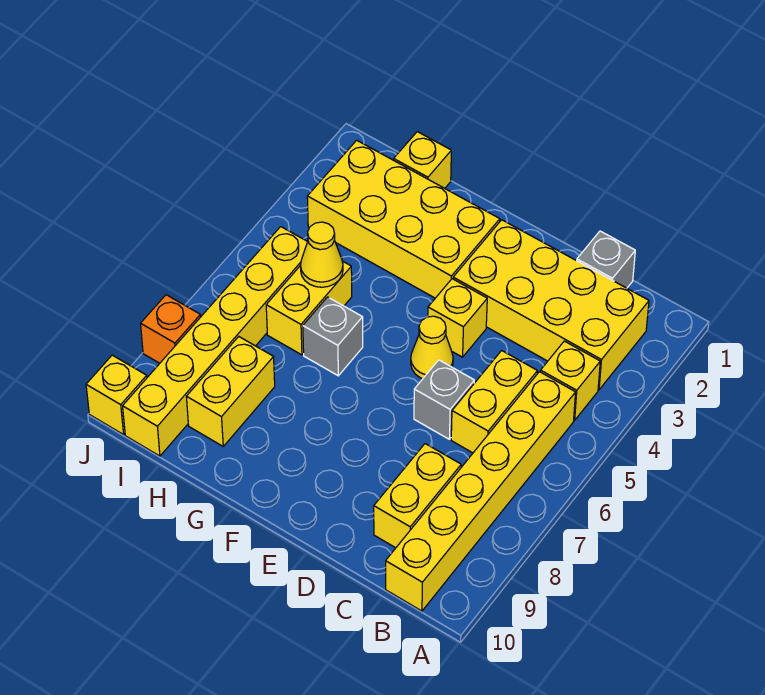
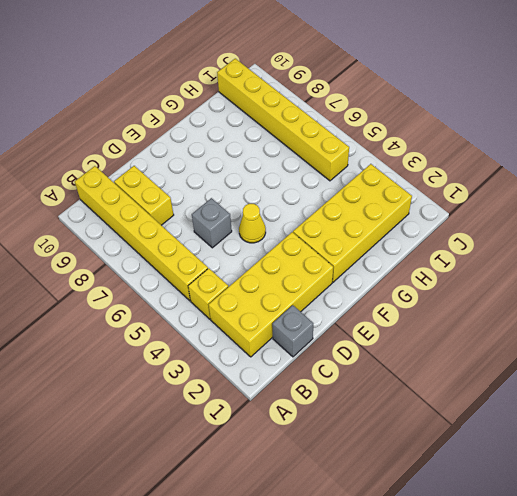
none -> yellow 1x2 brick [451,351,537,453]
none -> yellow 1x1 brick [428,279,487,357]
none -> grey 1x1 brick [303,297,363,376]

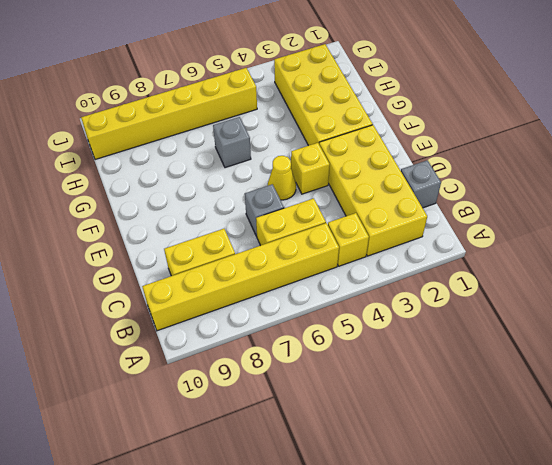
none -> yellow 1x1 brick [394,132,451,188]
none -> yellow 1x2 brick [266,261,352,355]
none -> yellow 1x2 brick [186,337,275,446]

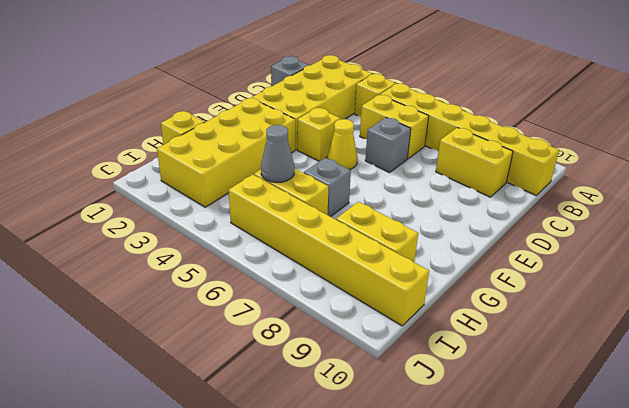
grey 1x1 cone [261,125,294,182] -> yellow 1x1 cone [300,222,343,287]
none -> orange 1x1 brick [141,295,201,363]
none -> yellow 1x1 brick [86,355,147,435]

